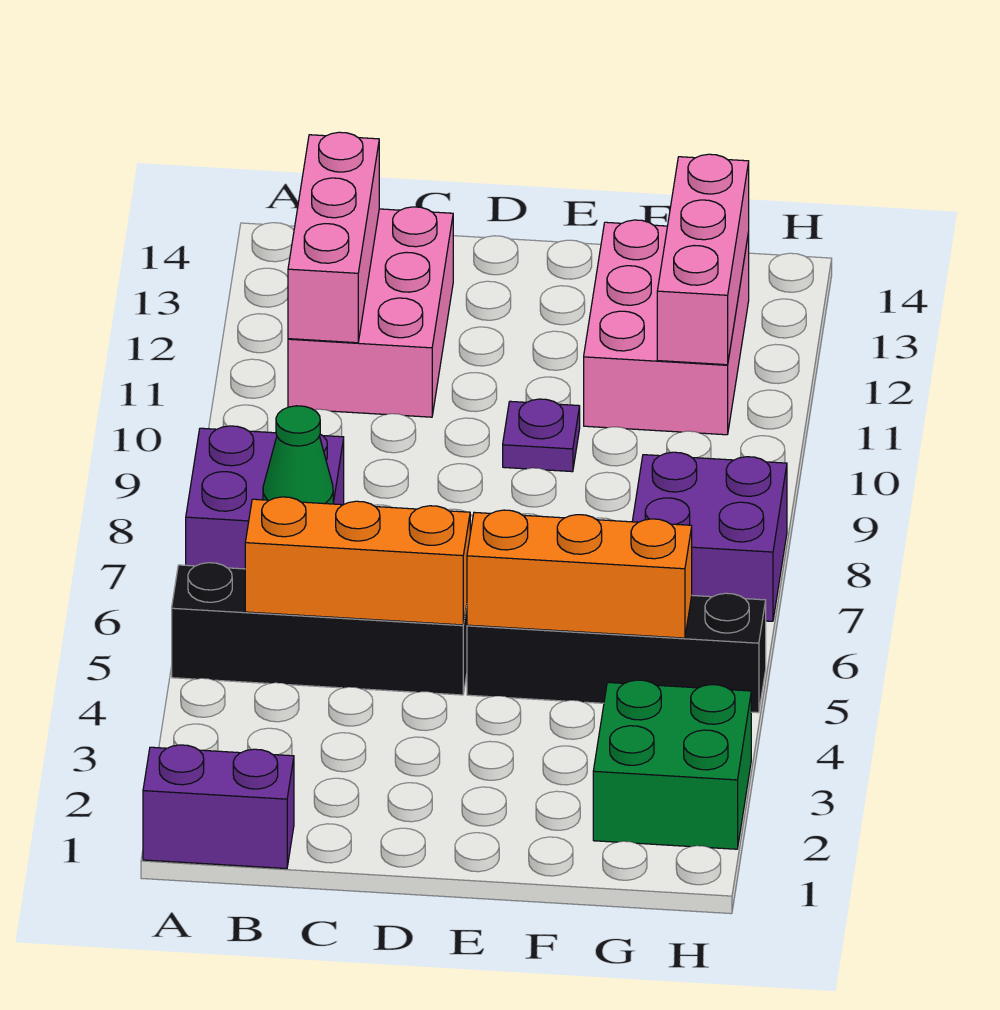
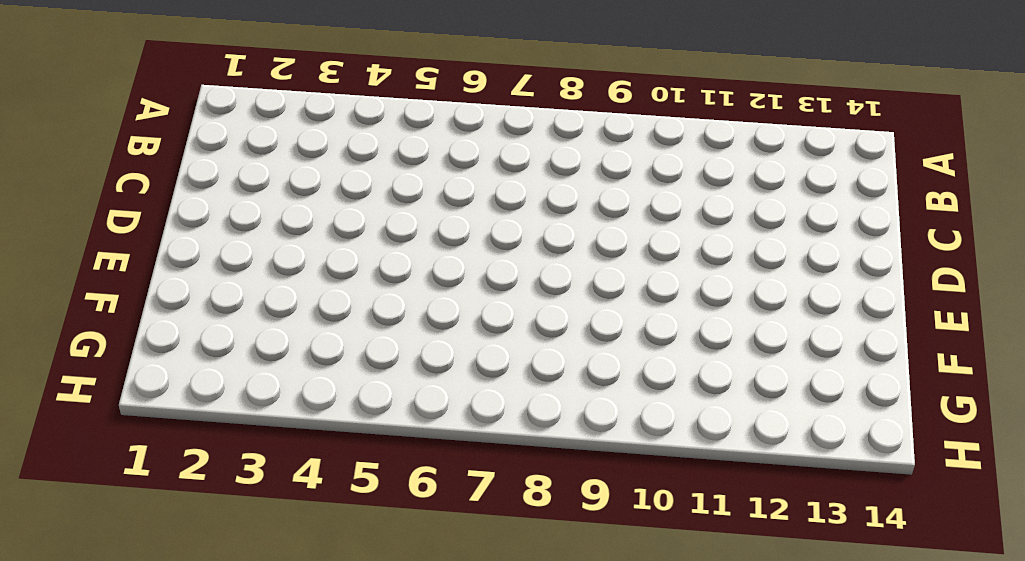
none -> purple 1x2 brick [143,745,294,869]
none -> black 1x4 brick [172,563,467,695]
none -> purple 2x2 brick [186,426,344,569]

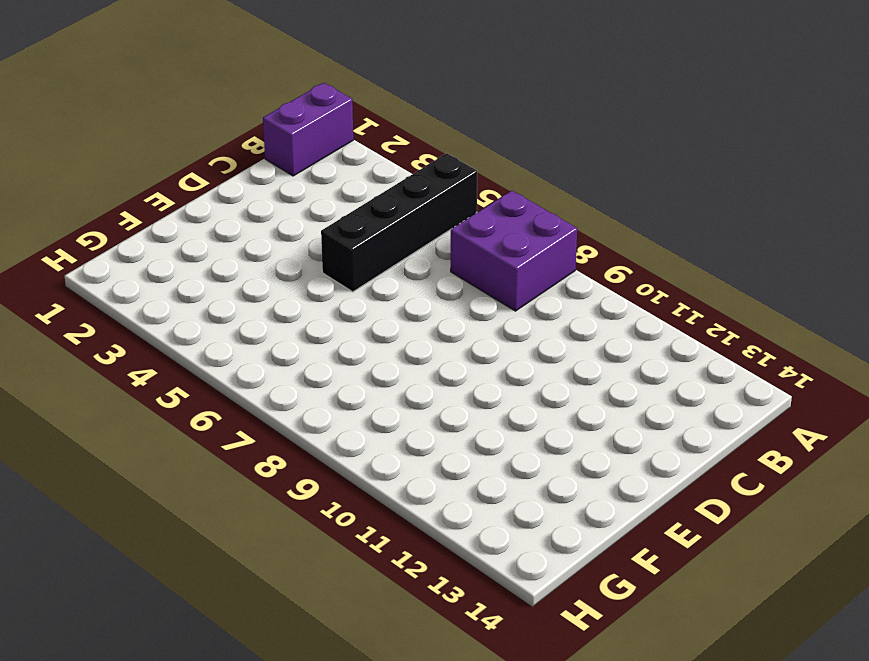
none -> pink 2x3 brick [288,207,453,417]
none -> black 1x4 brick [467,593,766,713]
none -> purple 1x1 plate [503,399,580,472]

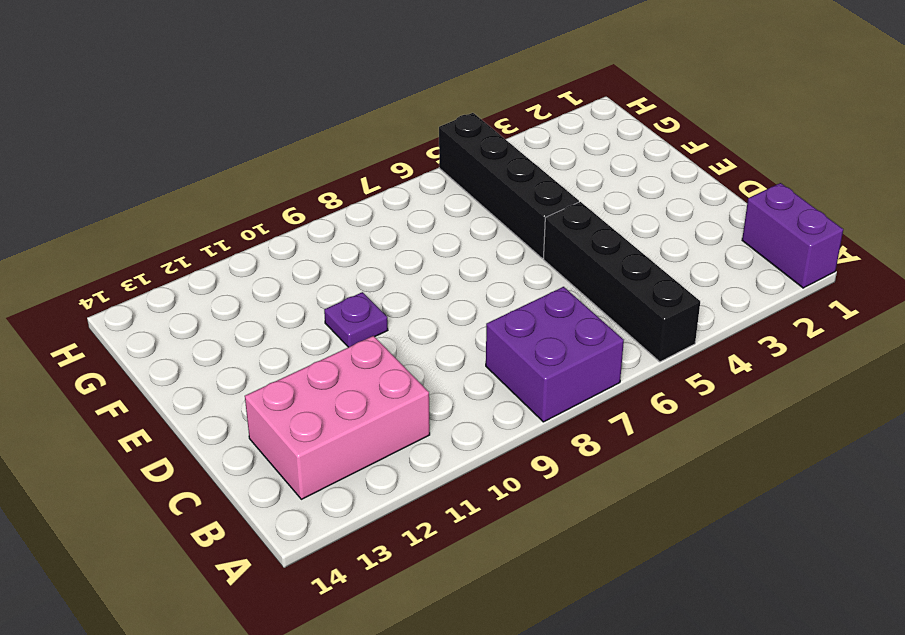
none -> pink 2x3 brick [584,220,749,435]
none -> green 2x2 brick [593,680,751,849]
none -> purple 2x2 brick [632,452,787,621]

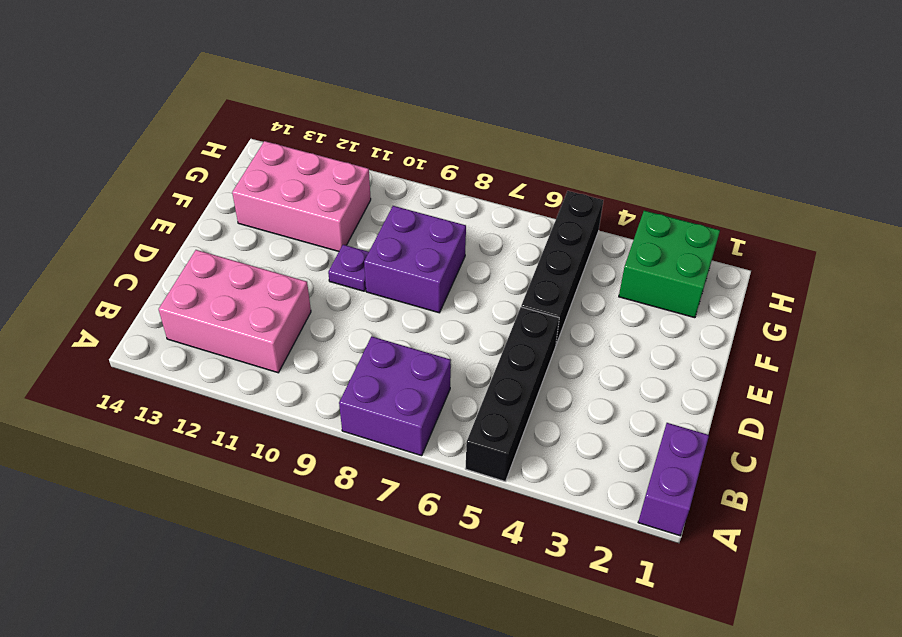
purple 2x2 brick [364,206,466,313] -> purple 2x2 brick moved to [632,452,787,621]
none -> orange 1x3 brick [245,497,470,625]
none -> green 1x1 cone [263,406,333,504]
none -> pink 1x3 brick [288,132,379,343]

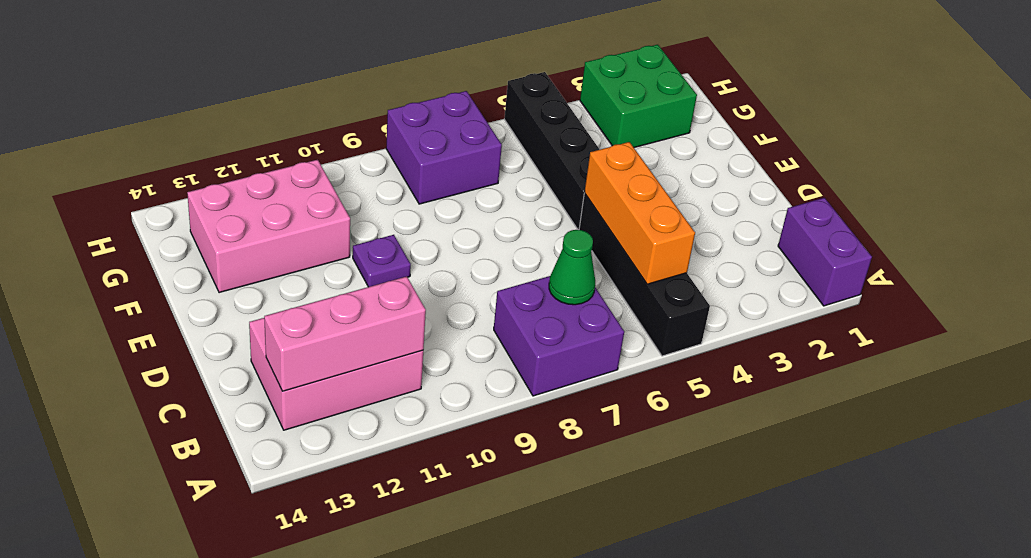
none -> orange 1x3 brick [467,510,692,638]
none -> pink 1x3 brick [657,154,749,365]

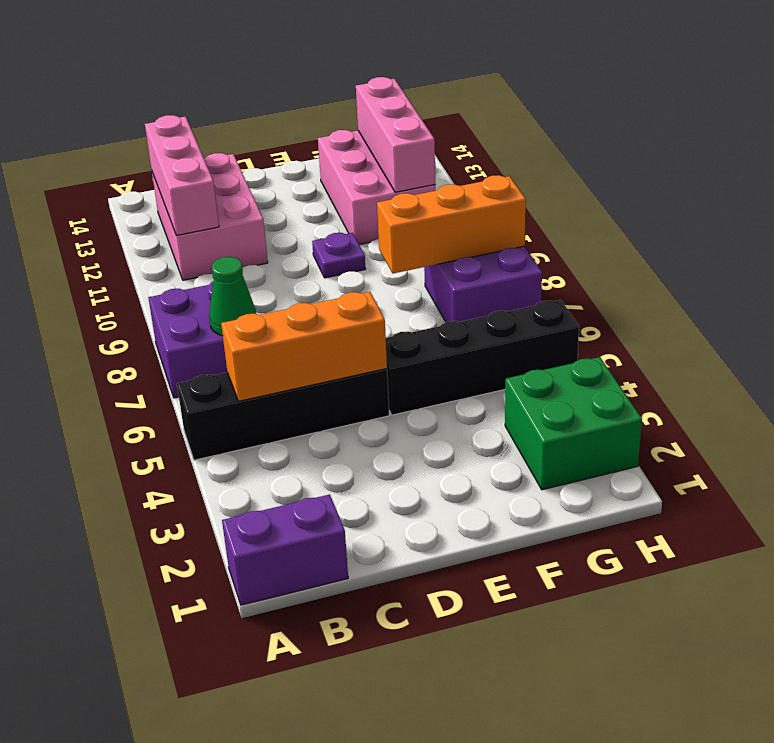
orange 1x3 brick [377,175,526,273] -> orange 1x3 brick moved to [467,510,692,638]

